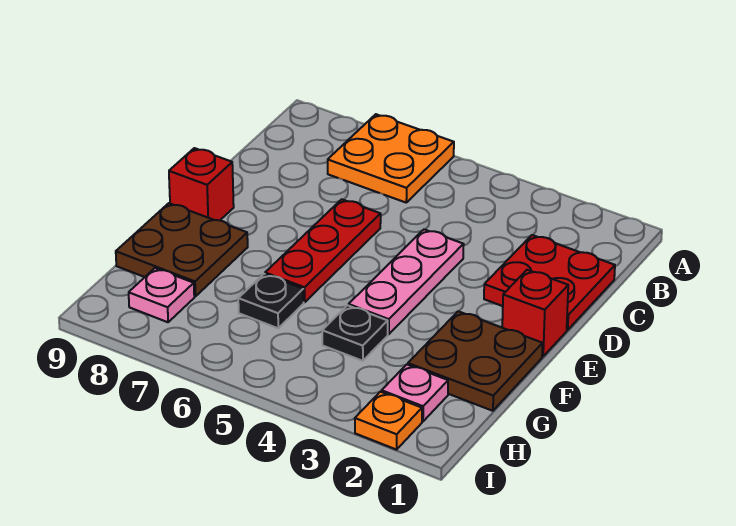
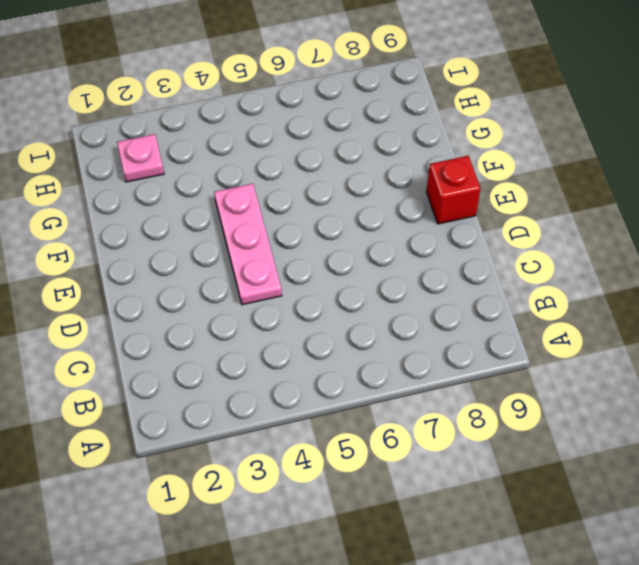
none -> orange 2x2 plate [328,114,454,202]
none -> red 2x2 plate [484,235,615,330]
none -> red 1x3 plate [265,199,381,302]

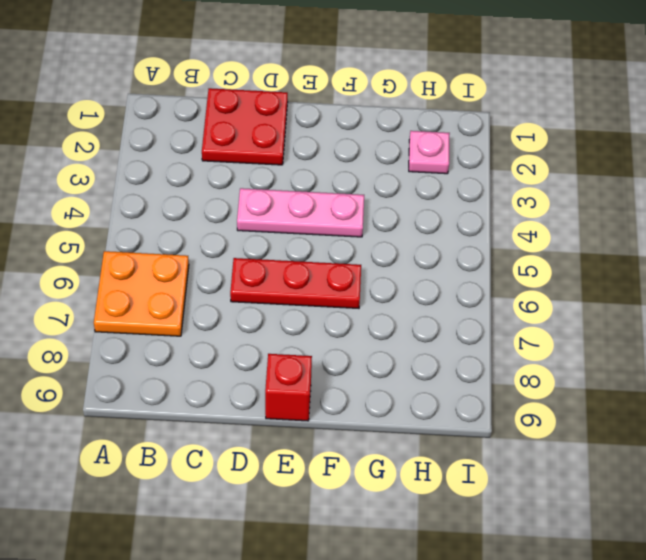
none -> red 1x1 brick [502,270,568,356]
none -> brown 2x2 plate [408,311,543,411]
none -> brown 2x2 plate [116,203,248,296]

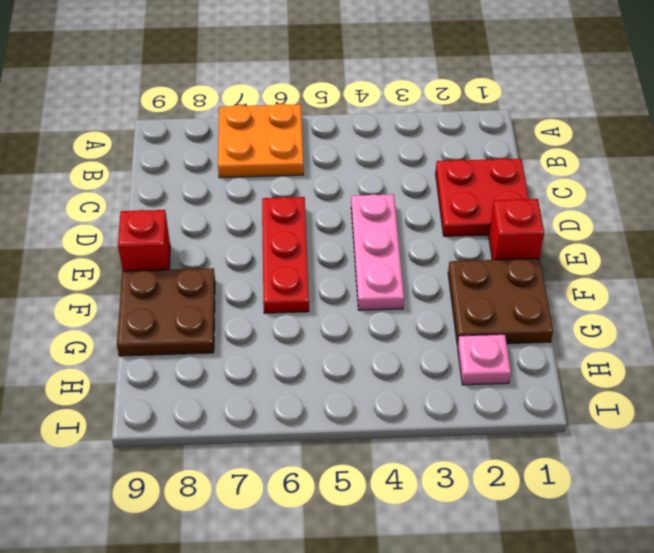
none -> black 1x1 plate [322,305,388,361]
none -> black 1x1 plate [238,274,304,328]
none -> pink 1x1 plate [129,268,194,322]

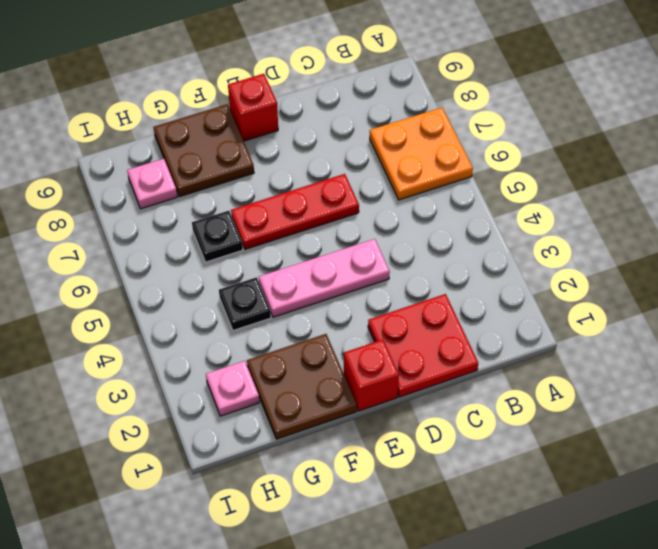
none -> orange 1x1 plate [355,392,422,450]

